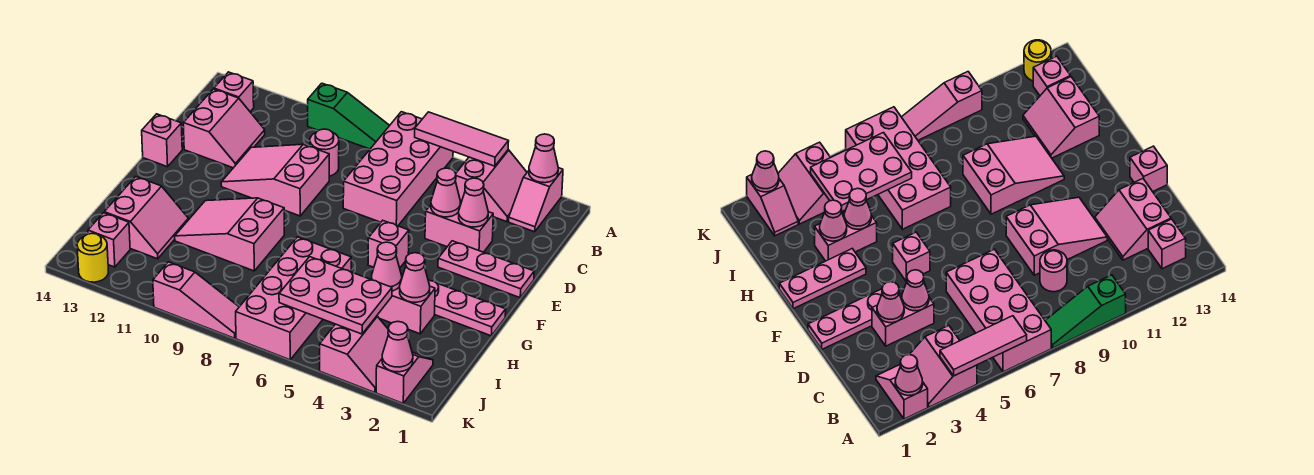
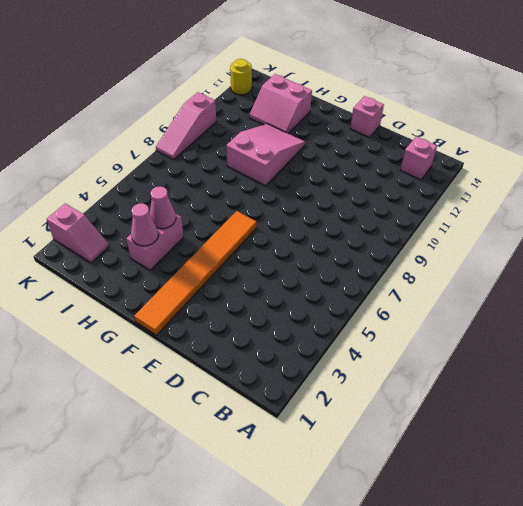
orange 1x6 tile [134,211,257,335] -> pink 1x1 brick [368,221,409,268]
none -> pink 1x2 slope [509,168,563,232]
none -> pink 2x2 slope [455,150,527,222]
none -> pink 2x4 brick [343,112,453,226]
none -> green 1x3 slope [308,83,390,149]

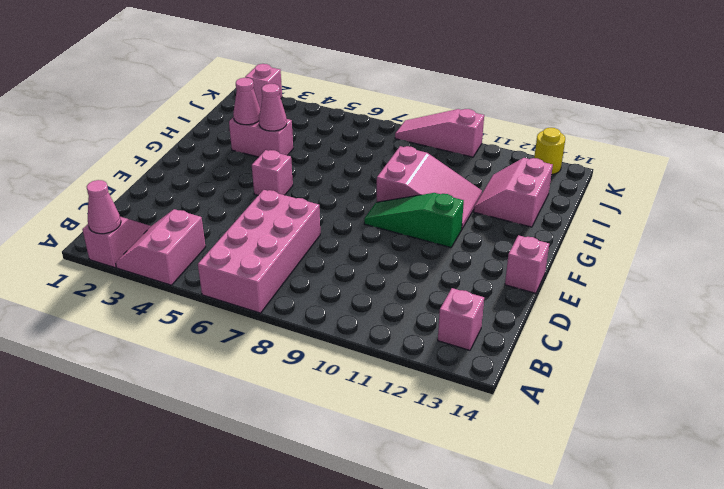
green 1x3 slope [364,193,464,248] -> green 1x3 slope moved to [308,83,390,149]
none -> pink 1x1 round brick [310,129,339,176]
none -> pink 2x2 slope [183,89,265,168]
none -> pink 1x2 brick [425,202,493,252]
none -> pink 2x3 slope [221,144,329,216]

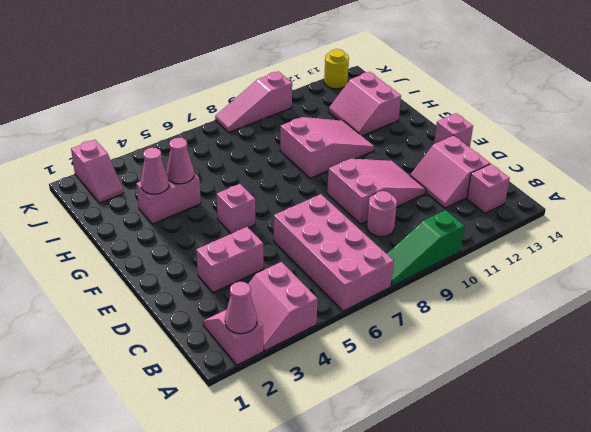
none -> pink 1x3 plate [438,241,534,298]
none -> pink 1x3 plate [428,280,506,336]
none -> pink 2x4 brick [236,237,351,360]
none -> pink 2x2 slope [320,316,389,393]

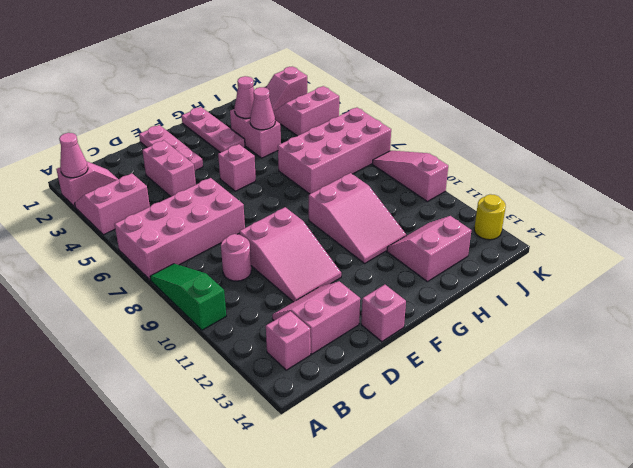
none -> pink 1x1 brick [88,213,130,267]
none -> pink 1x3 tile [415,112,509,166]
none -> pink 1x1 cone [459,178,488,227]
none -> pink 1x1 cone [431,168,461,217]

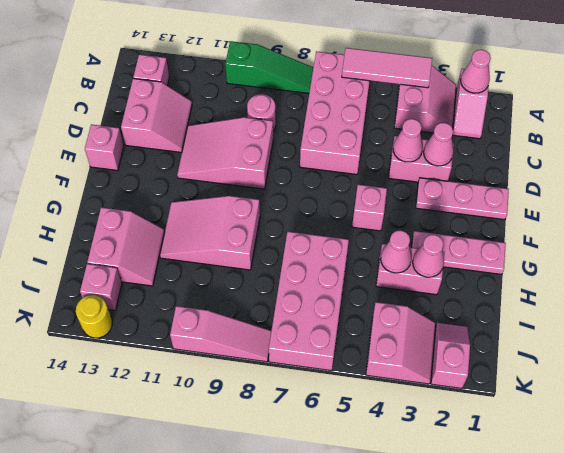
none -> pink 2x3 plate [279,257,392,334]
none -> pink 1x1 cone [382,321,413,372]

